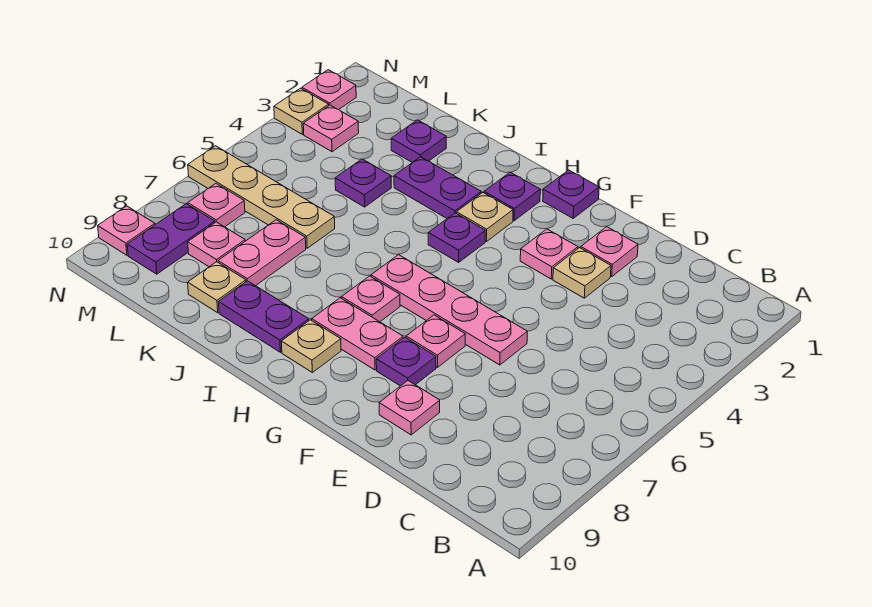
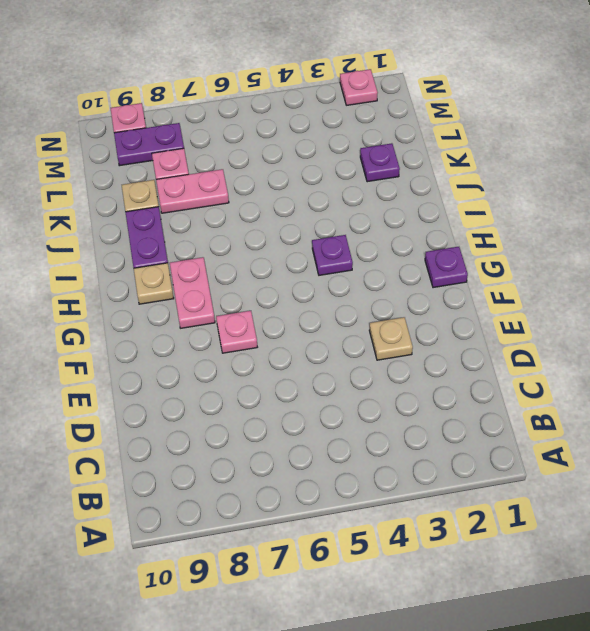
none -> pink 1x1 plate [581,227,638,277]
none -> pink 1x4 plate [371,255,527,365]
none -> pink 1x1 plate [379,381,440,435]

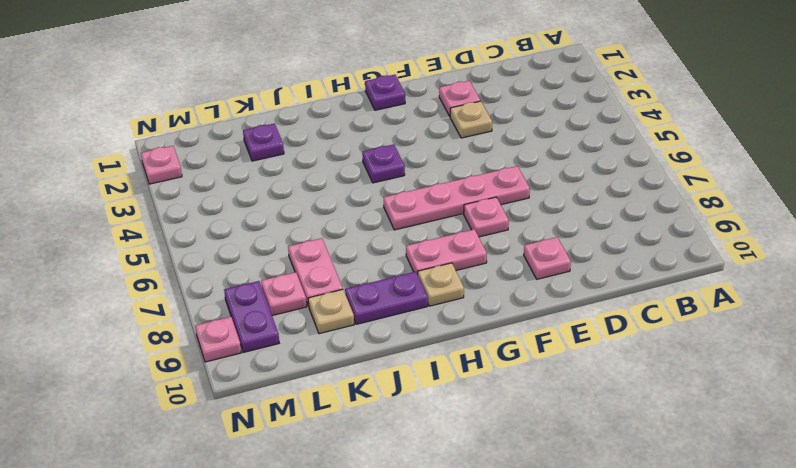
none -> pink 1x1 plate [520,229,578,279]
none -> purple 1x1 plate [376,337,436,386]
none -> purple 1x1 plate [484,172,540,221]

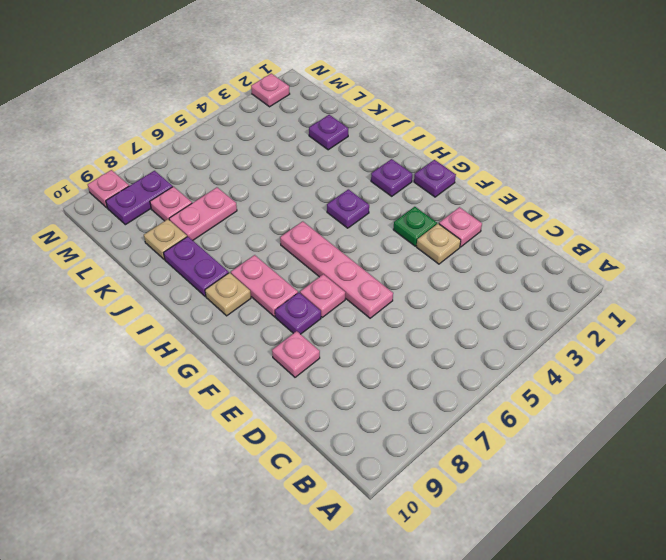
green 1x1 plate [393,207,437,246] -> pink 1x1 plate [520,229,578,279]
none -> tan 1x1 plate [456,192,513,241]
none -> pink 1x1 plate [342,276,400,322]
none -> purple 1x2 plate [394,157,481,218]

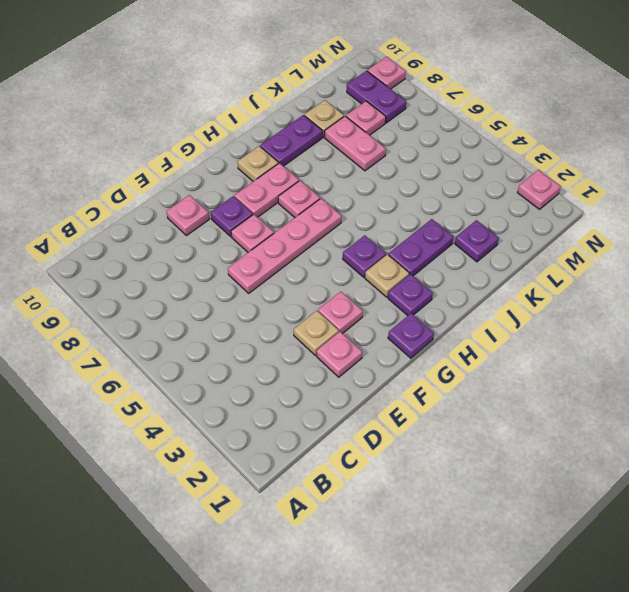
none -> purple 1x1 plate [335,159,391,207]
none -> tan 1x4 plate [188,146,335,248]
none -> pink 1x1 plate [303,105,359,152]

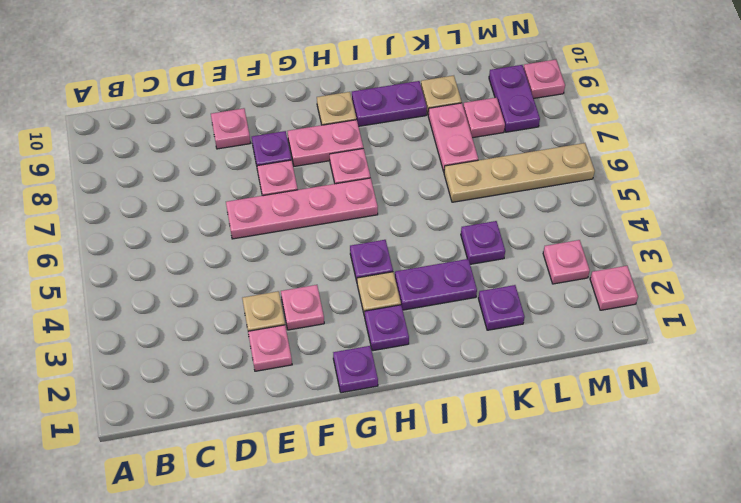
none -> pink 1x1 plate [188,184,245,227]
none -> tan 1x1 plate [274,88,329,134]

